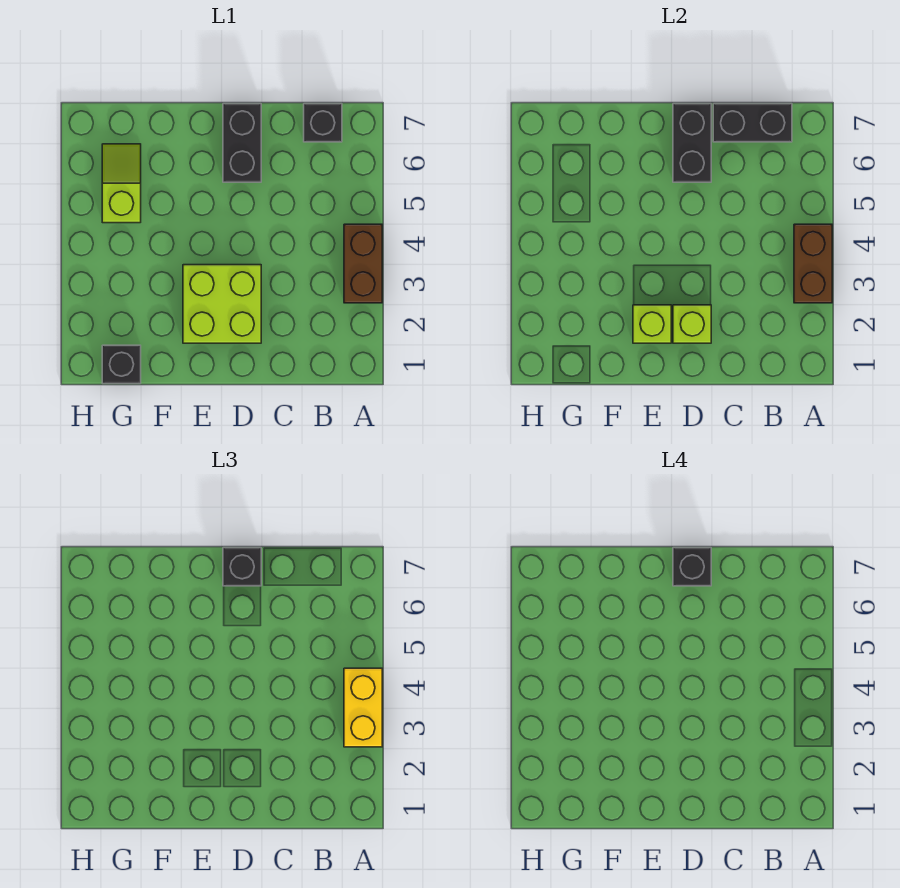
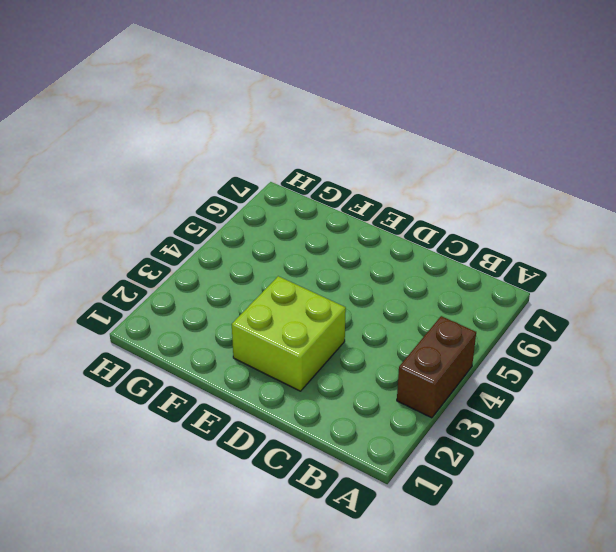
none -> black 1x1 brick [304,104,342,142]
none -> black 1x2 brick [223,104,261,182]
none -> black 1x1 brick [102,345,141,384]

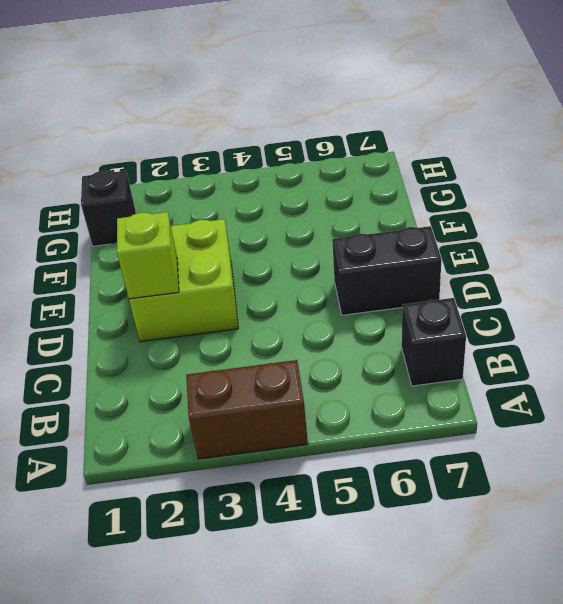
none -> lime 1x2 slope [102,144,141,223]
none -> brown 1x2 brick [794,224,832,303]
none -> black 1x2 brick [713,104,792,142]

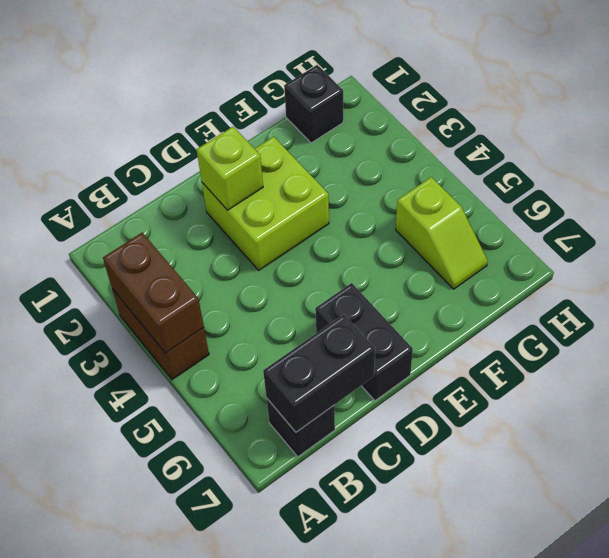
none -> black 1x2 brick [673,104,711,182]
none -> lime 1x1 brick [633,305,671,343]
none -> yellow 1x2 brick [344,668,382,747]

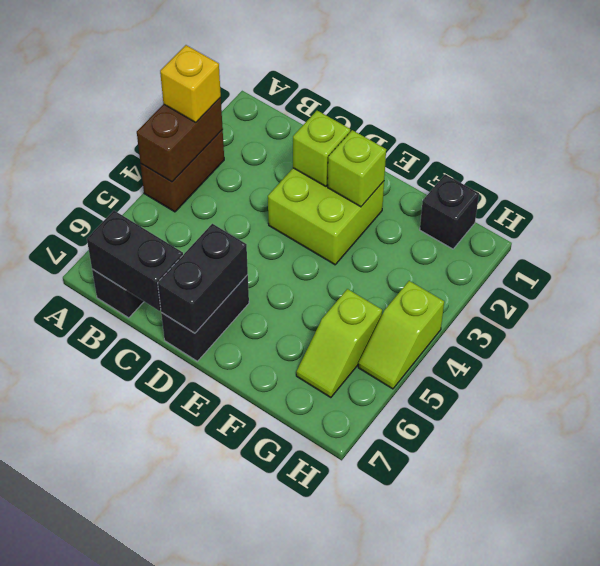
yellow 1x1 brick [160,45,221,122] -> yellow 1x2 brick [344,668,382,747]
lime 1x2 slope [358,281,444,389] -> none
none -> black 1x1 brick [223,548,261,586]
none -> black 1x1 brick [673,548,711,586]

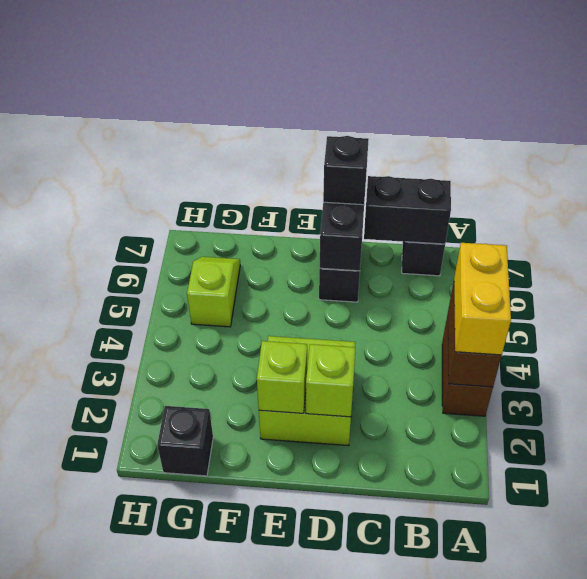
none -> black 1x1 brick [673,548,711,586]

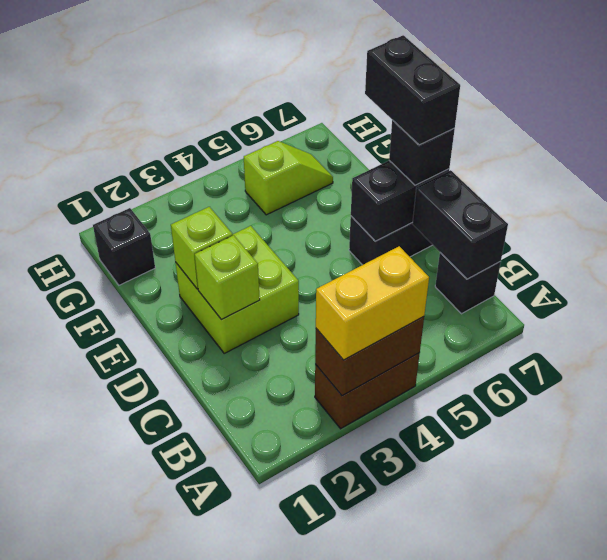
black 1x2 brick [365,35,460,145] -> black 1x1 brick [673,548,711,586]

